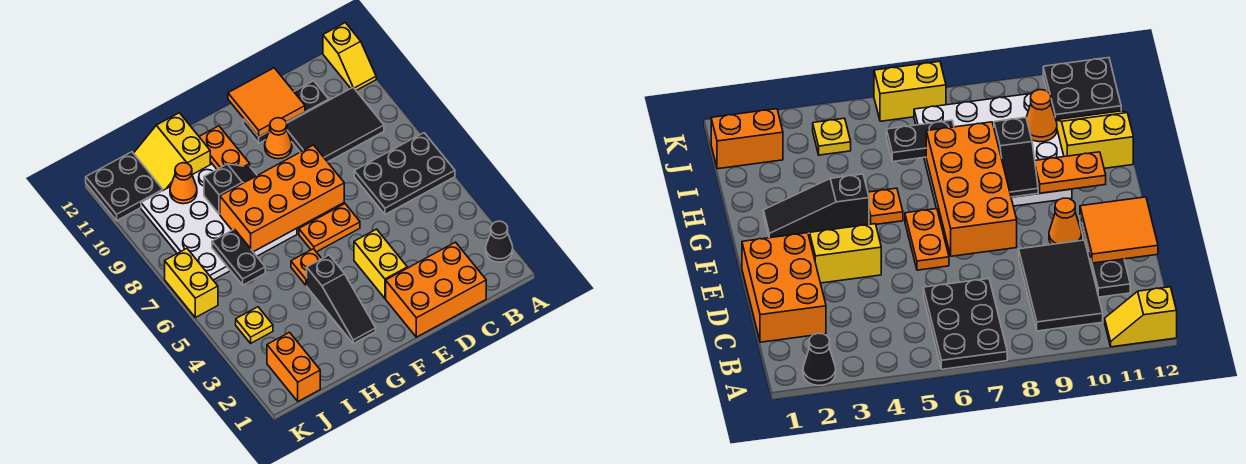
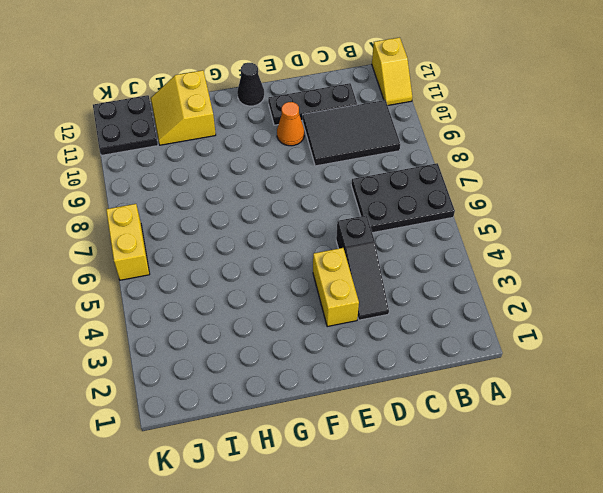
black 1x3 slope [336,215,389,320] -> black 1x3 slope moved to [307,255,376,343]
black 1x1 cone [237,63,264,106] -> black 1x1 cone moved to [486,221,513,262]
none -> orange 2x3 brick [386,242,486,337]
none -> orange 1x2 plate [299,204,360,252]
none -> orange 1x1 plate [291,249,322,285]

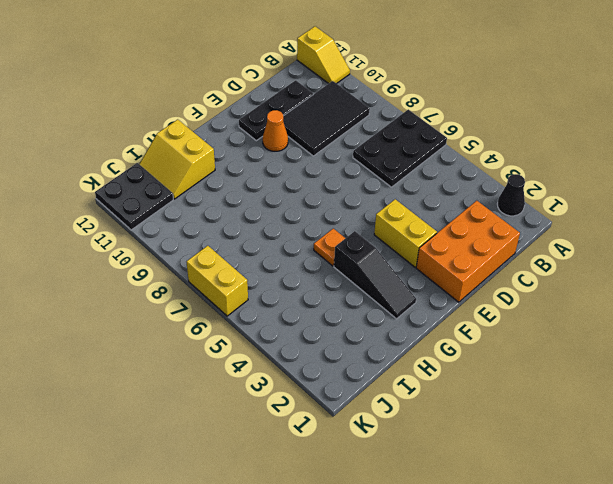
none -> orange 1x2 plate [299,204,360,252]
none -> white 4x4 plate [141,164,297,280]
none -> orange 1x2 brick [267,332,320,401]

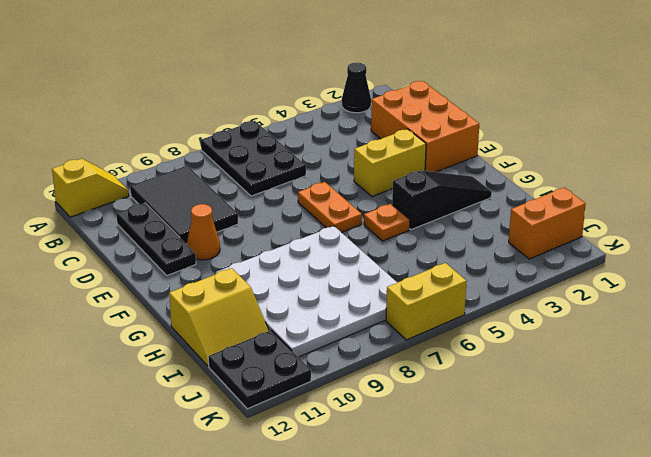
none -> yellow 1x1 plate [236,307,273,343]
none -> orange 2x2 tile [228,68,305,137]
none -> orange 2x4 brick [220,145,344,252]

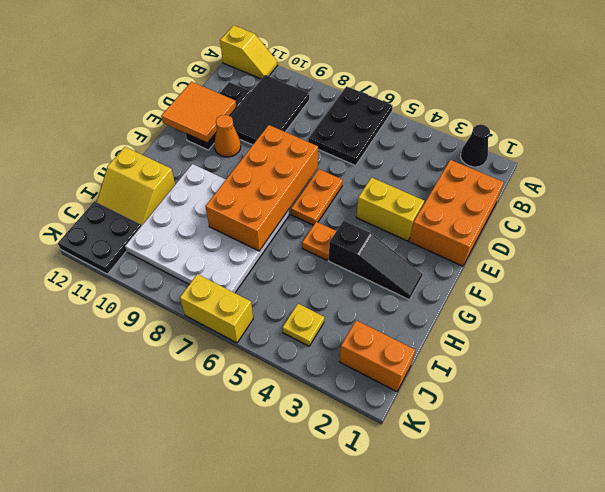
none -> black 1x2 slope [204,164,257,214]
none -> orange 1x2 plate [199,126,250,169]
none -> black 1x2 plate [212,229,265,285]

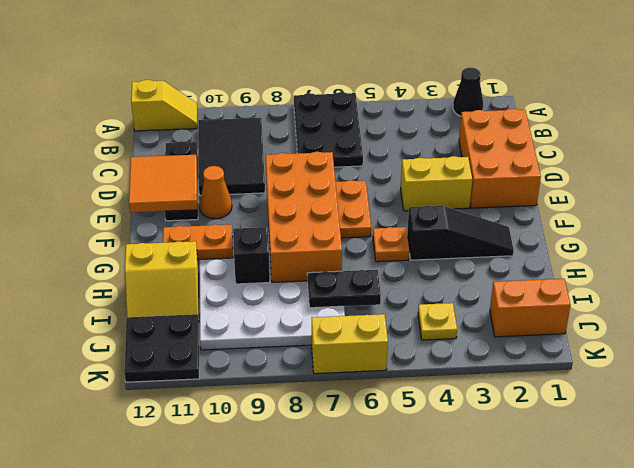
none -> orange 1x1 cone [170,163,197,204]

